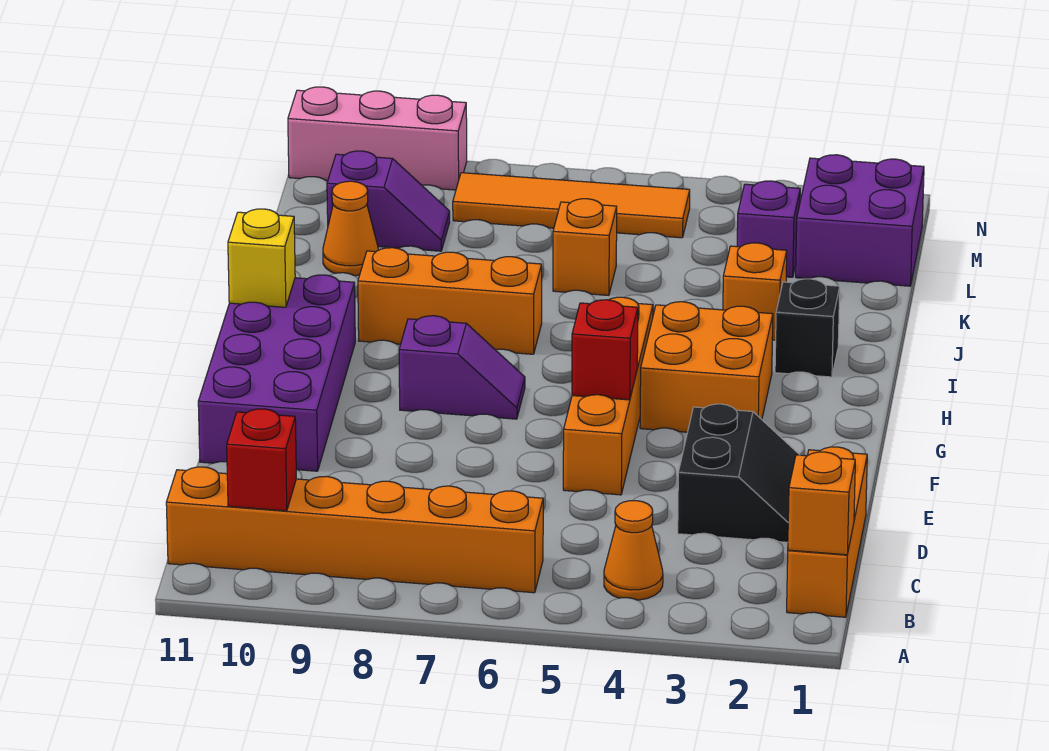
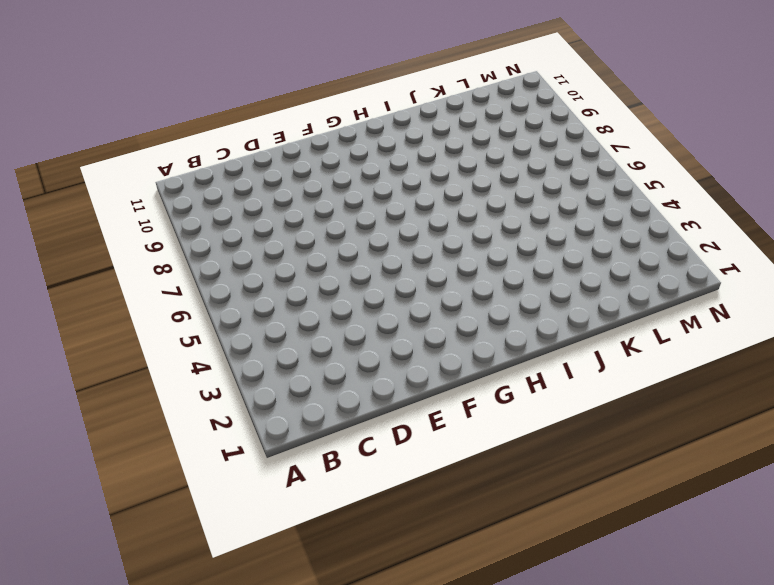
none -> orange 1x3 brick [787,447,867,617]
none -> orange 1x1 cone [604,501,663,600]
none -> orange 1x6 brick [166,467,543,593]

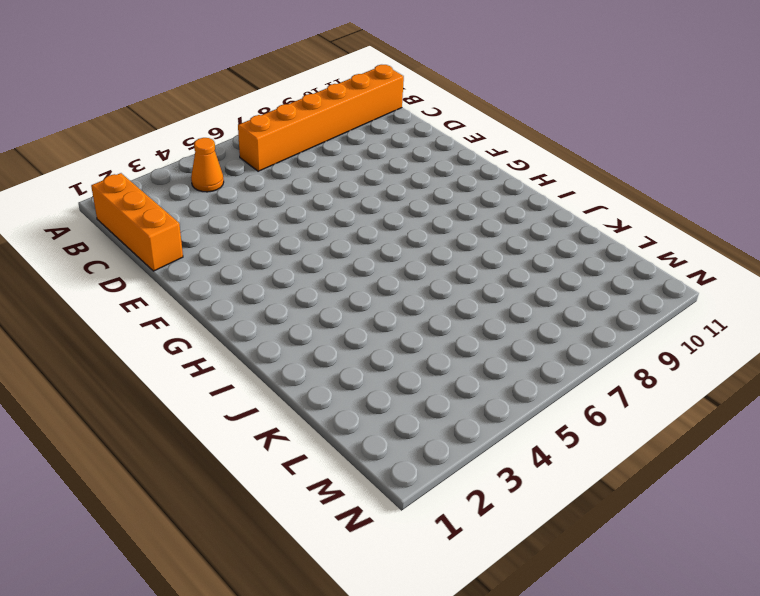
none -> black 2x2 slope [678,404,799,542]
none -> orange 1x4 brick [563,297,653,495]
none -> purple 2x4 brick [198,275,355,471]

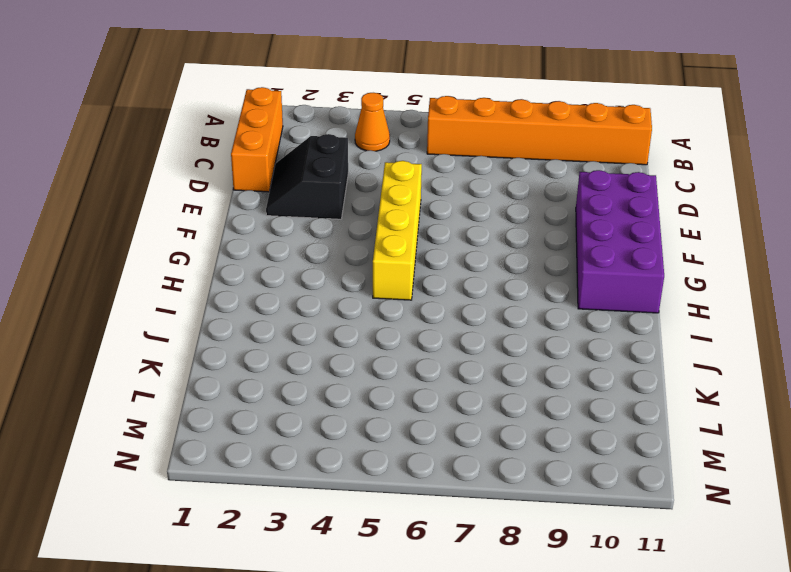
yellow 1x4 brick [373,161,422,300] -> orange 1x4 brick [563,297,653,495]
none -> orange 2x2 brick [640,302,773,432]
none -> purple 1x2 slope [399,316,525,419]
none -> black 1x1 brick [775,279,840,377]

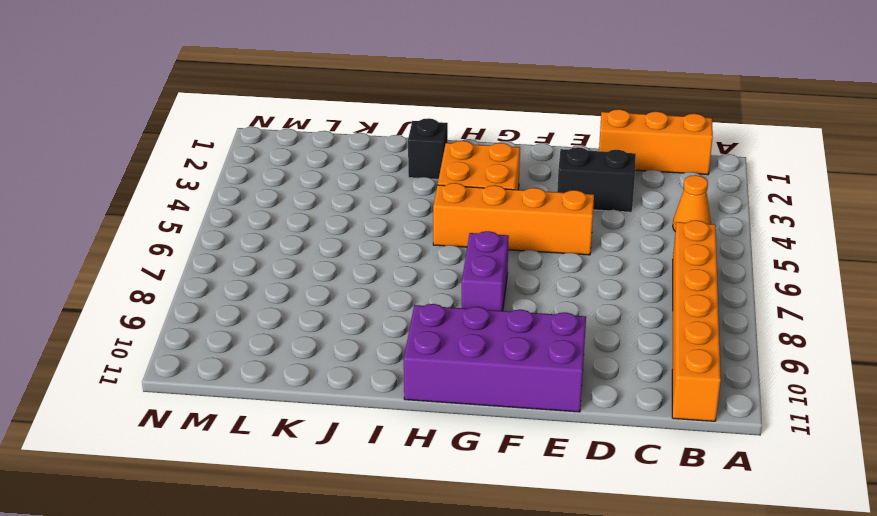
purple 1x2 brick [462,231,509,311] -> purple 1x2 slope [399,316,525,419]
none -> orange 1x3 brick [358,248,542,354]
none -> orange 1x1 brick [723,243,787,340]
none -> orange 1x1 brick [553,199,617,295]

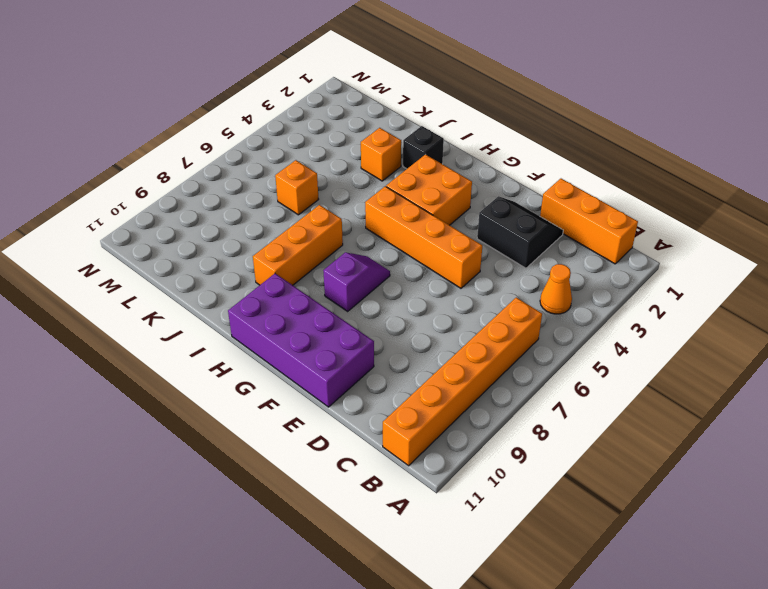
none -> orange 1x1 cone [323,181,378,276]
none -> purple 2x2 brick [796,155,924,286]
none -> purple 1x1 brick [737,181,800,277]

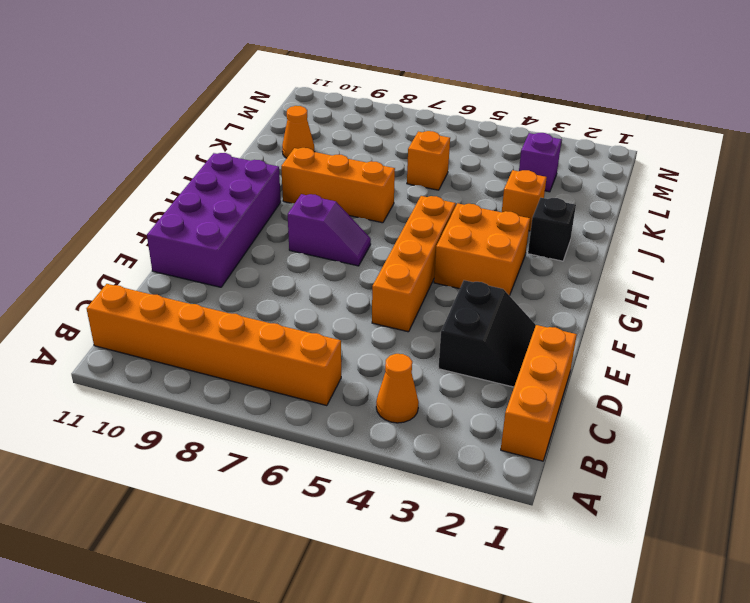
none -> purple 2x2 brick [796,155,924,286]
none -> purple 1x2 slope [327,151,450,251]
none -> orange 1x4 tile [453,173,690,238]

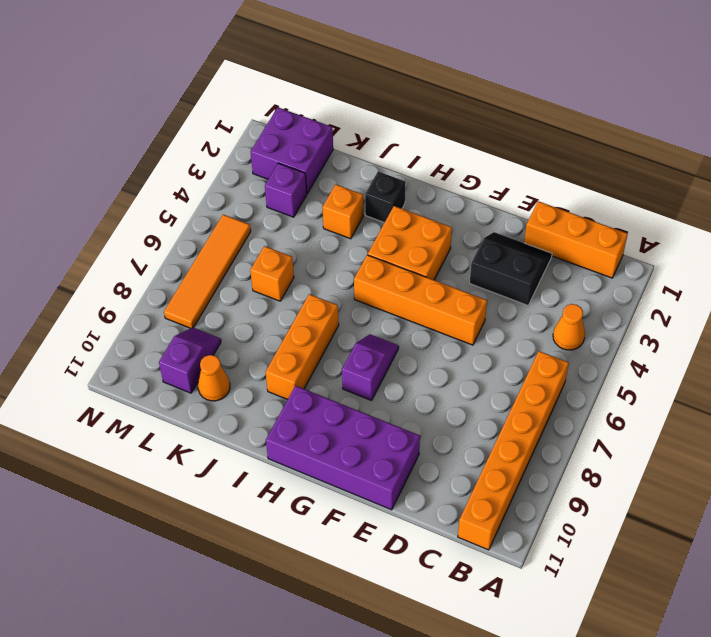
none -> pink 1x3 brick [288,87,467,190]
none -> orange 1x1 brick [788,452,855,555]
none -> red 1x1 brick [227,409,296,511]

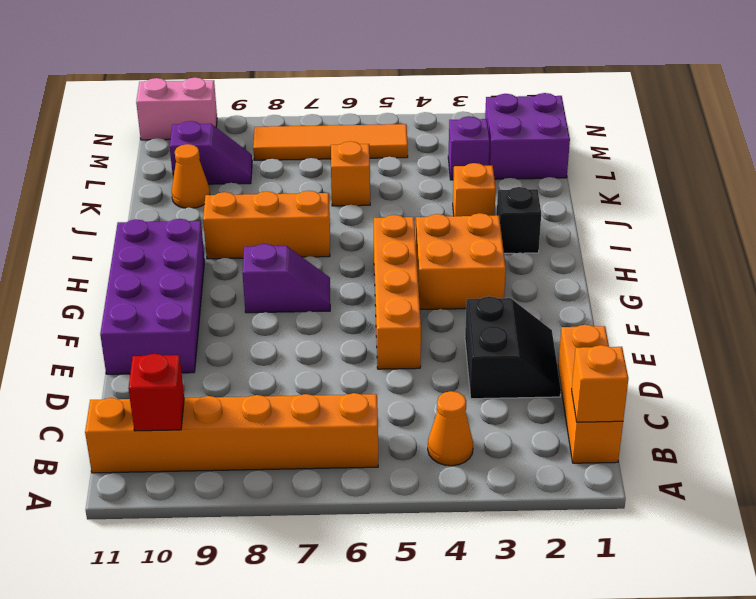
pink 1x2 brick [136,78,217,140] -> pink 1x3 brick [288,87,467,190]
none -> red 1x1 brick [572,300,638,400]
none -> yellow 1x1 brick [228,209,295,307]

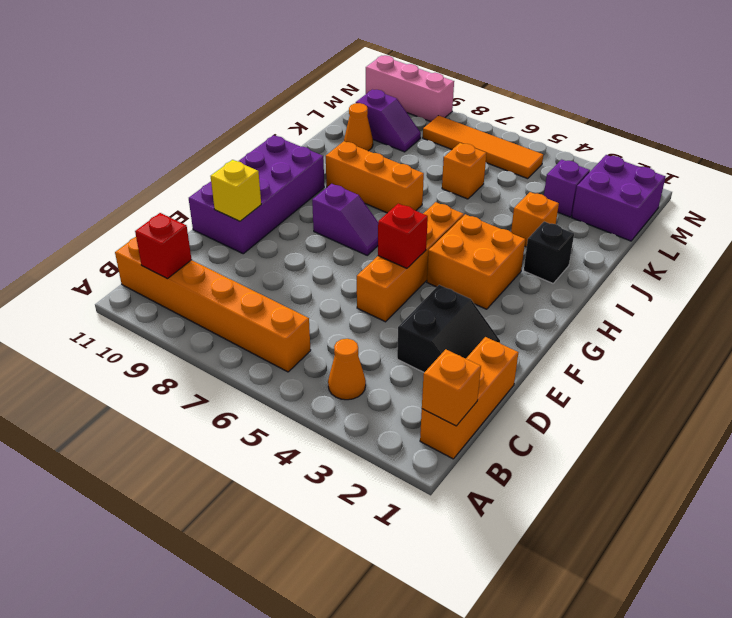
yellow 1x1 brick [211,160,261,221] -> yellow 1x1 brick moved to [228,209,295,307]

